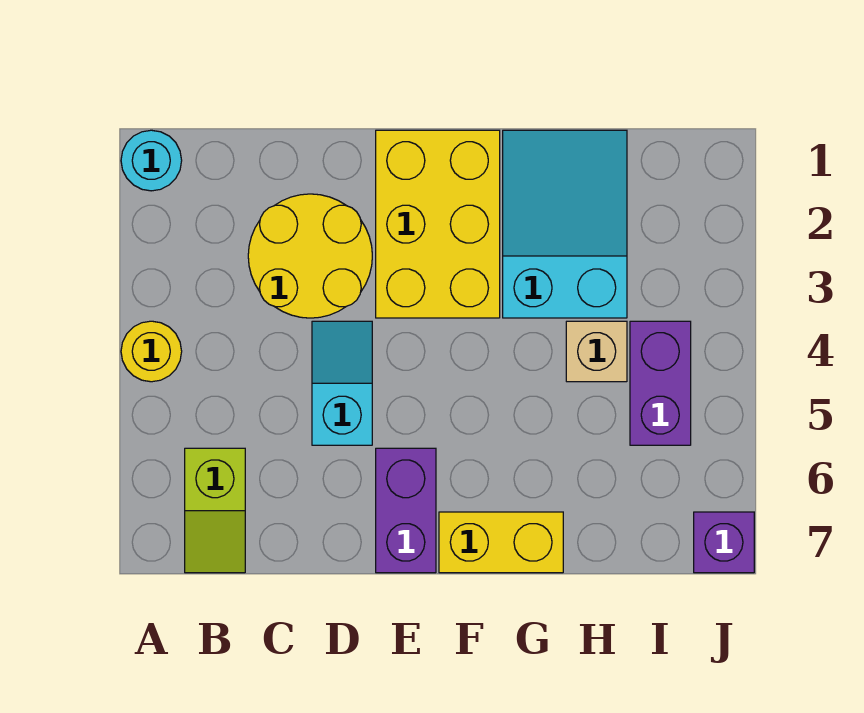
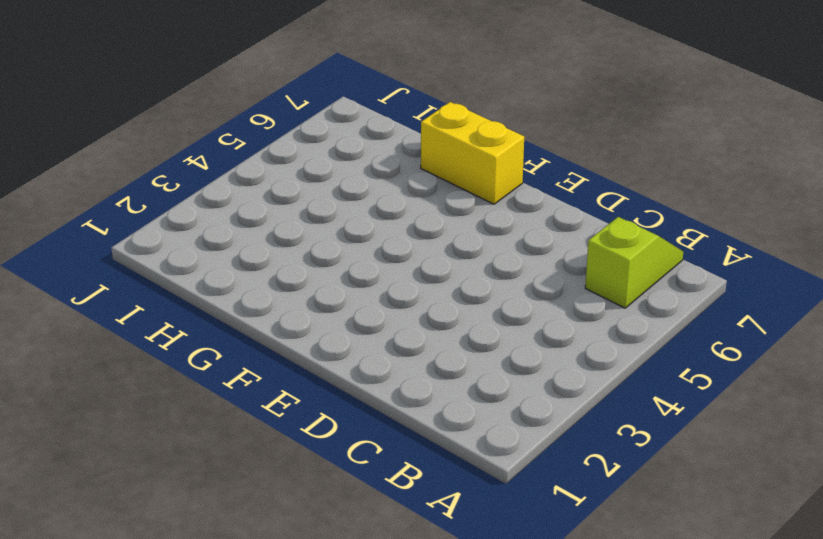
none -> cyan 1x1 round brick [121,130,182,191]
none -> yellow 1x1 round brick [121,321,182,382]
none -> yellow 2x2 round brick [248,194,372,318]

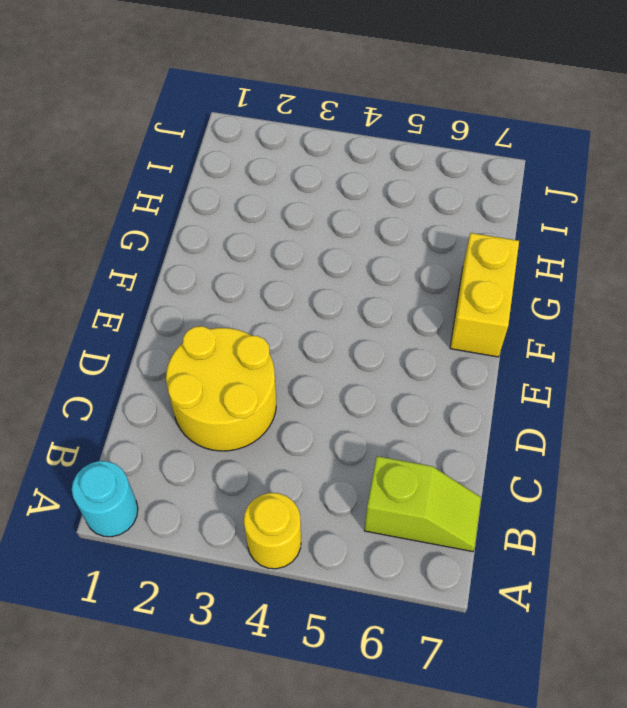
none -> cyan 1x2 slope [312,321,372,445]
none -> yellow 2x3 brick [376,130,500,318]
none -> purple 1x2 brick [376,448,436,573]

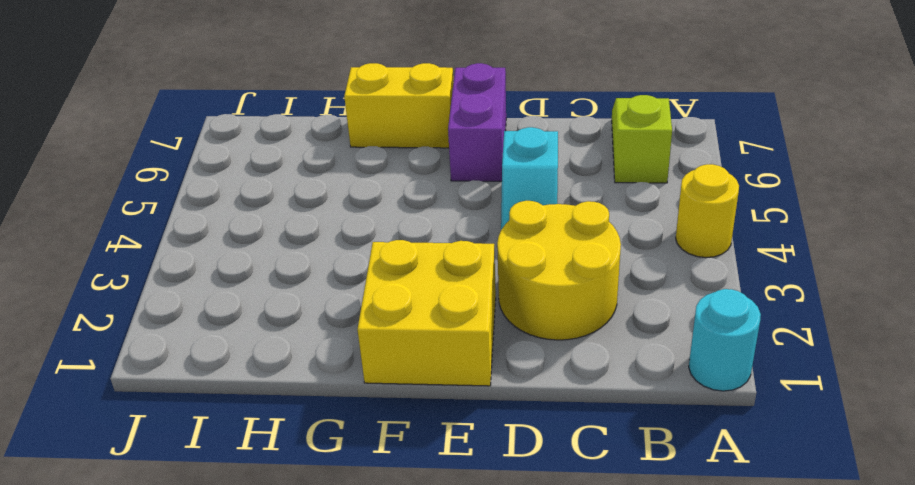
yellow 2x2 brick [357,240,496,386] -> yellow 2x3 brick [376,130,500,318]
none -> cyan 2x3 slope [503,130,627,318]
none -> tan 1x1 brick [566,321,627,382]
none -> purple 1x2 brick [630,321,691,445]

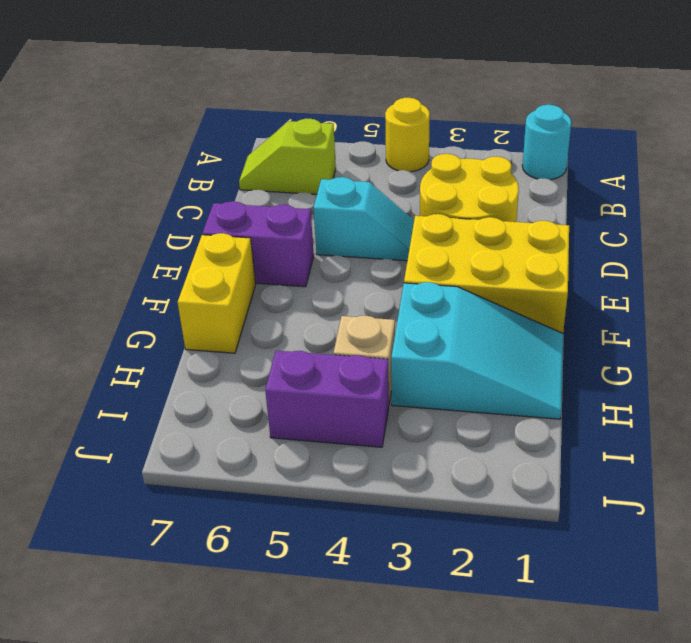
none -> purple 1x1 brick [694,512,754,573]

